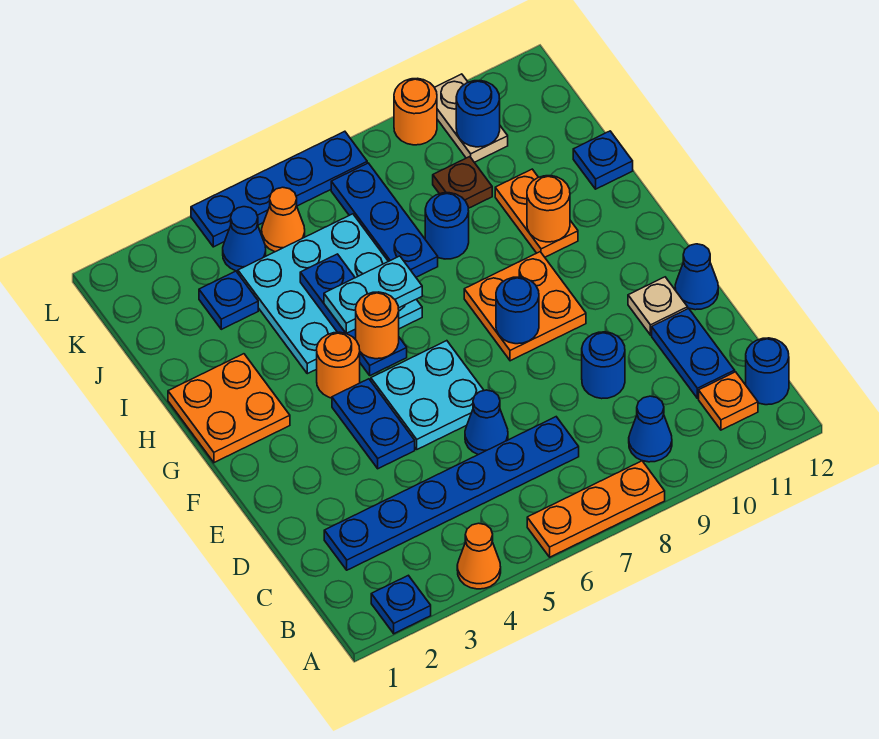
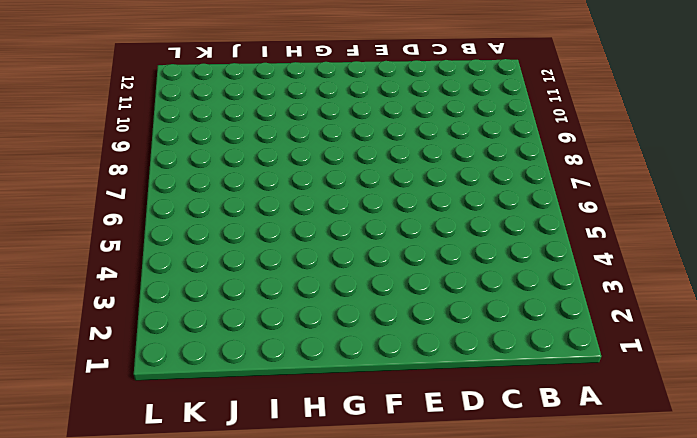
none -> blue 1x1 plate [371,575,431,634]
none -> orange 1x1 cone [457,523,501,589]
none -> orange 1x3 plate [527,461,665,557]
none -> blue 1x1 cone [629,396,672,462]

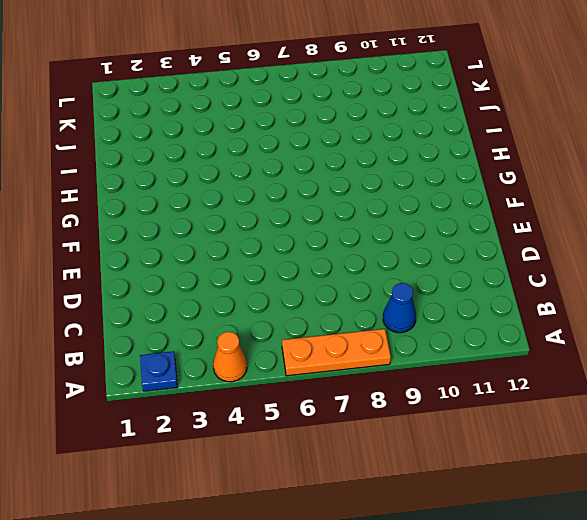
none -> orange 1x1 plate [699,372,758,430]
none -> blue 1x1 round brick [746,338,789,405]
none -> blue 1x6 plate [324,417,579,570]
none -> blue 1x2 plate [652,308,735,398]

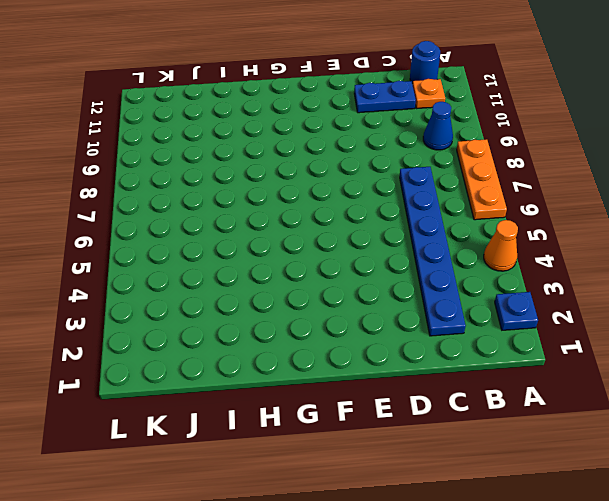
none -> blue 1x1 cone [465,390,508,455]
none -> blue 1x1 round brick [582,332,625,399]
none -> blue 1x2 plate [332,379,415,469]
none -> cyan 2x2 plate [371,341,484,449]

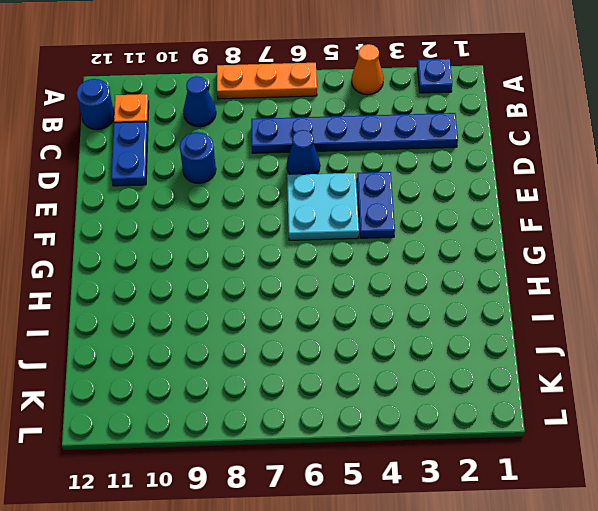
none -> tan 1x1 plate [628,277,688,335]
none -> blue 1x1 cone [675,244,718,310]
none -> orange 2x2 plate [464,252,586,361]
none -> orange 2x2 plate [168,354,290,463]

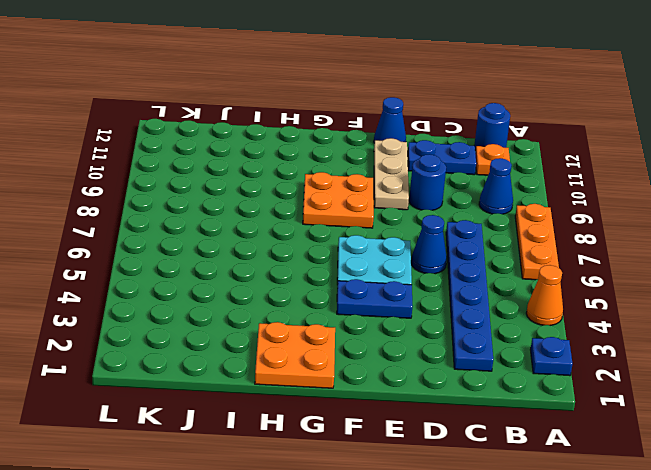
tan 1x3 plate [374,138,409,210] -> tan 1x1 plate [628,277,688,335]
none -> orange 1x1 round brick [317,332,360,398]
none -> cyan 3x3 plate [238,214,422,374]
none -> orange 1x2 plate [495,169,578,257]
none -> blue 1x3 plate [331,163,438,277]

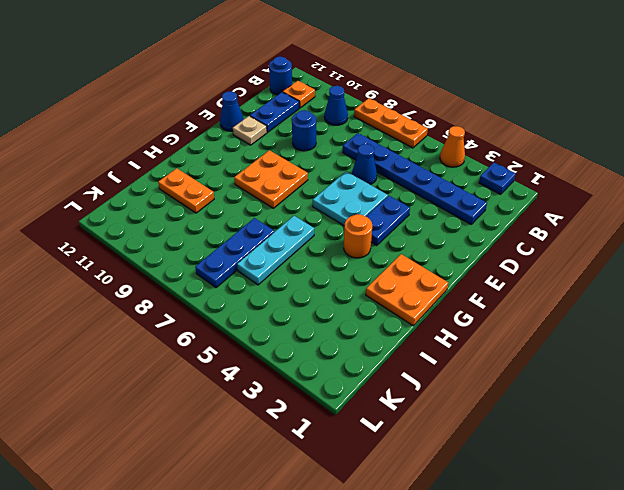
cyan 1x3 plate [237,216,314,285] -> cyan 3x3 plate [238,214,422,374]
orange 1x2 plate [158,168,214,213] -> orange 1x2 plate turned to [495,169,578,257]
none -> blue 1x1 round brick [425,193,469,259]
none -> blue 1x1 plate [573,131,633,189]
none -> blue 1x1 plate [199,271,258,329]
none -> brown 1x1 plate [433,157,492,208]

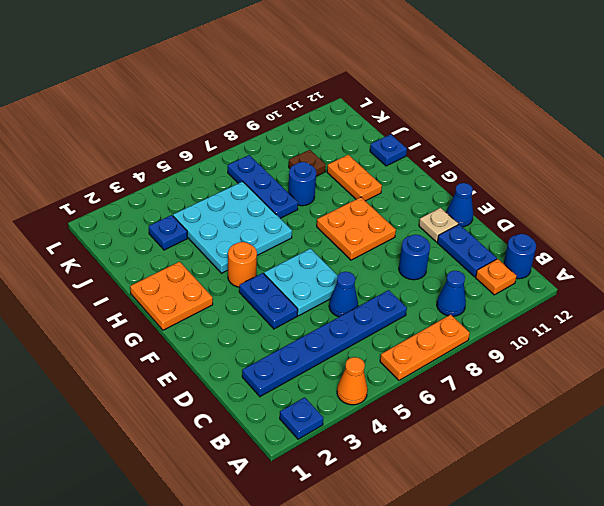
none -> blue 1x1 cone [223,207,266,271]
none -> orange 1x1 cone [262,187,305,252]
none -> tan 1x2 plate [435,74,508,162]
none -> blue 1x4 plate [191,131,367,247]

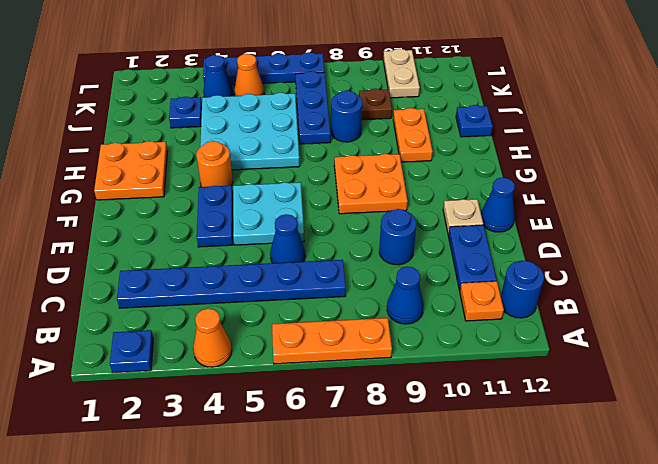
none -> orange 1x1 round brick [394,78,437,145]
none -> blue 1x1 round brick [496,277,539,344]
none -> blue 1x3 plate [300,254,407,376]
none -> orange 1x1 round brick [527,176,570,242]

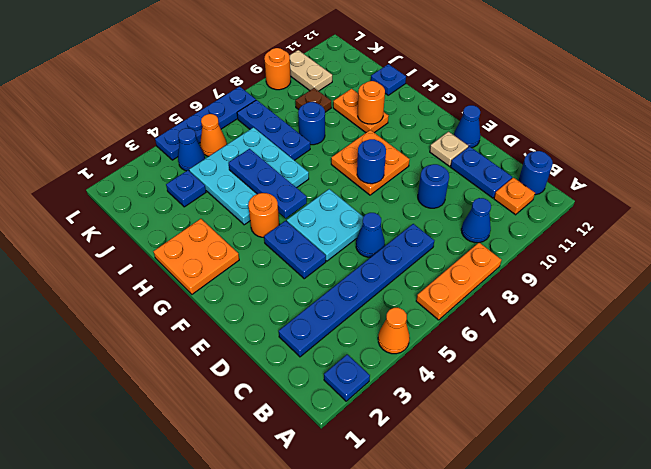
none -> blue 1x1 round brick [456,80,500,147]
none -> orange 1x1 round brick [356,292,399,359]
none -> cyan 1x2 plate [324,256,422,333]

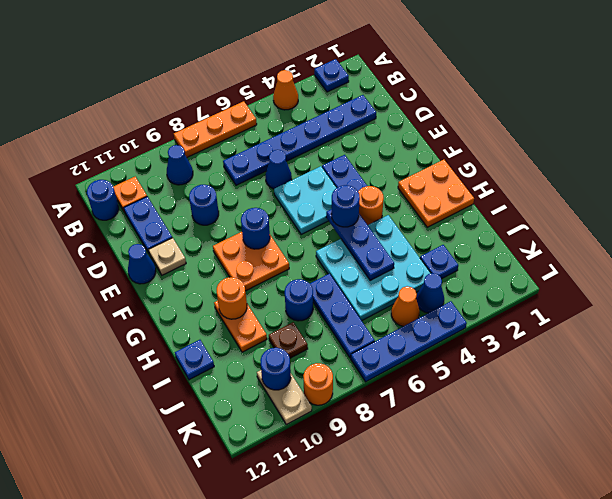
blue 1x1 round brick [331,185,360,227] -> orange 1x1 round brick [356,292,399,359]
none -> cyan 1x2 plate [324,256,422,333]

